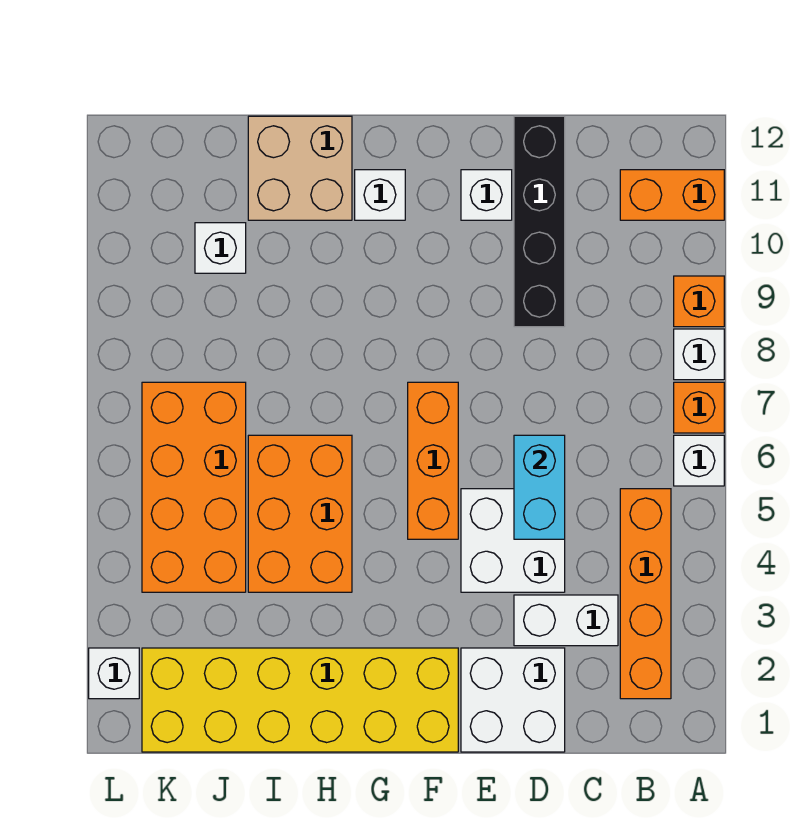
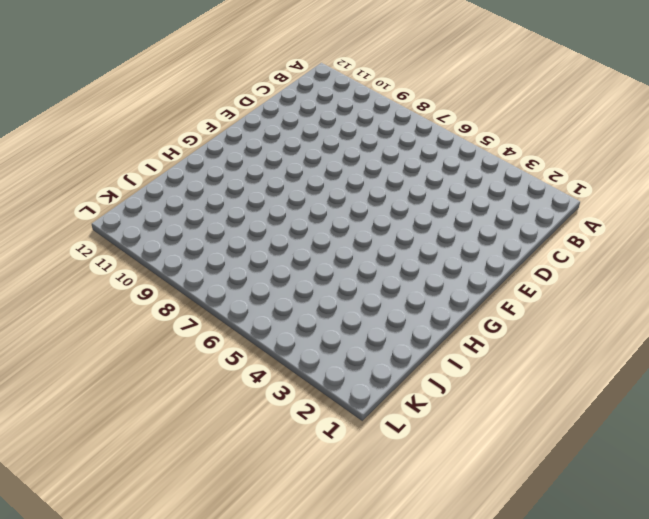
none -> white 1x1 brick [674,435,724,486]
none -> orange 1x1 brick [674,382,724,433]
none -> white 1x1 brick [674,329,724,380]

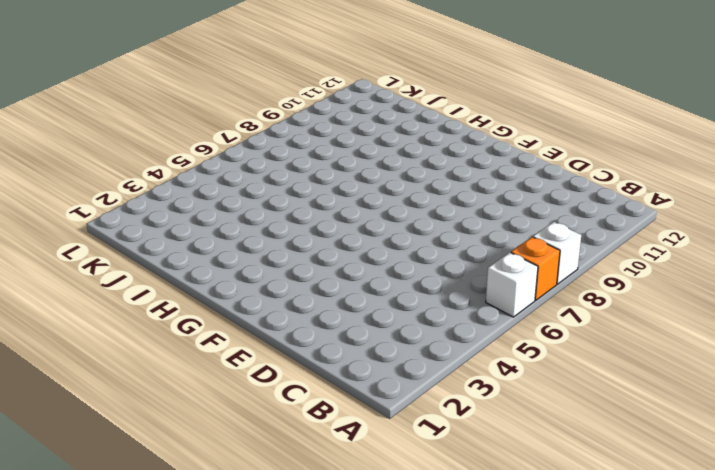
none -> orange 1x1 brick [674,276,724,327]
none -> orange 1x2 brick [620,170,724,220]
none -> orange 1x4 brick [620,489,671,699]

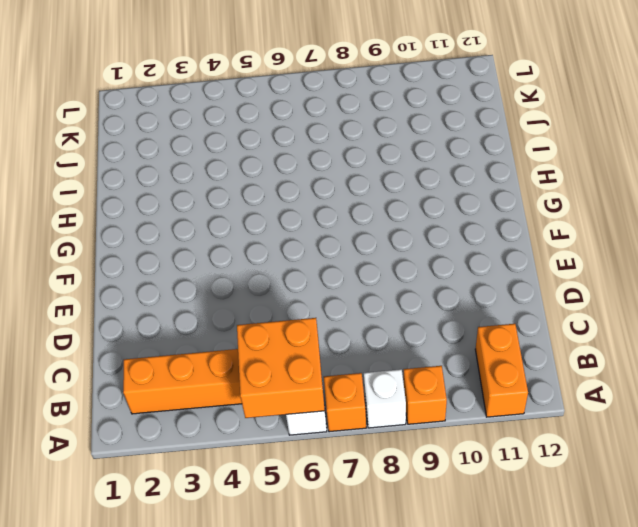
orange 2x2 brick [237,318,325,418] -> none
none -> white 1x2 brick [514,595,618,646]
none -> white 2x2 brick [461,648,565,752]
none -> white 2x2 brick [461,489,565,592]

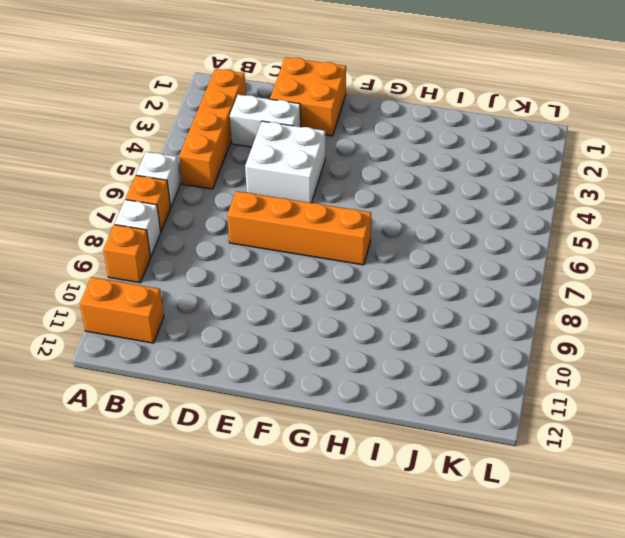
orange 2x2 brick [270,57,346,136] -> white 2x2 brick [461,648,565,752]
orange 1x4 brick [227,191,371,265] -> orange 1x3 brick [408,382,458,539]
none -> black 1x4 brick [514,116,565,327]
none -> white 1x1 brick [461,170,512,220]
none -> yellow 2x6 brick [142,648,458,752]

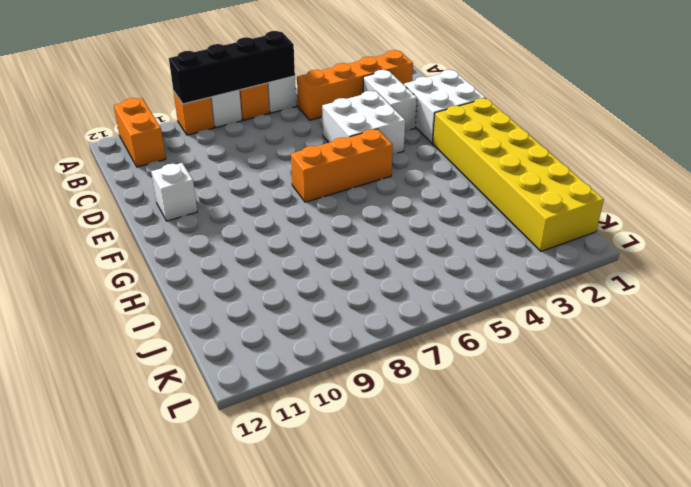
black 1x4 brick [169,31,295,104] -> black 1x4 brick moved to [514,116,565,327]
none -> white 1x1 brick [355,170,405,220]
none -> orange 2x3 brick [248,435,352,592]
none -> tan 2x2 brick [248,116,352,220]

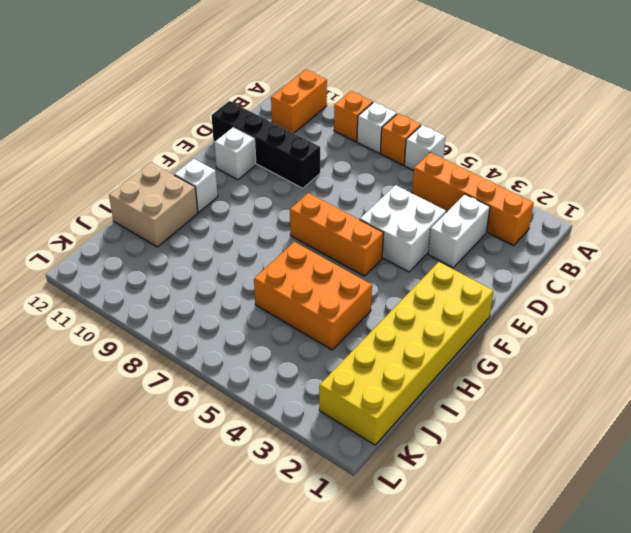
none -> white 2x2 brick [461,648,565,752]
none -> orange 2x4 brick [142,382,246,592]
none -> white 1x1 brick [195,223,246,273]

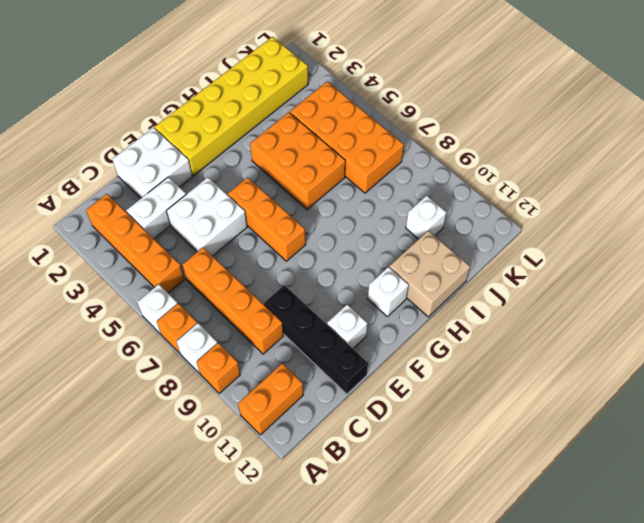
orange 1x4 brick [182,247,283,354] -> none
none -> white 1x1 brick [89,648,139,699]
none -> cyan 1x2 brick [514,435,565,539]

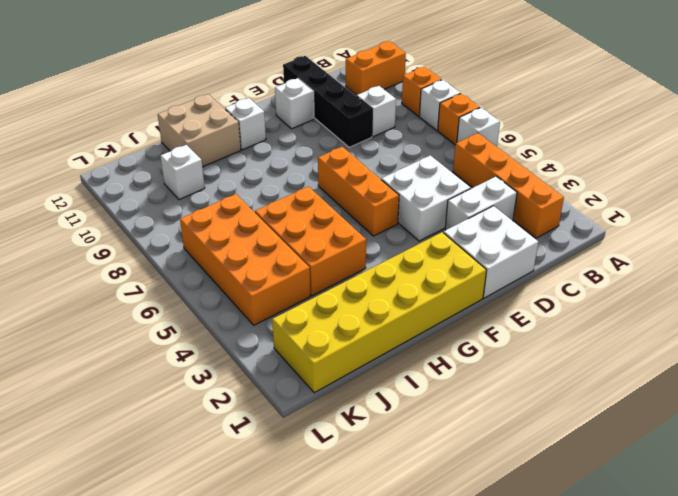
white 1x1 brick [357,86,396,137] -> white 1x1 brick moved to [89,648,139,699]
none -> cyan 1x2 brick [514,435,565,539]

